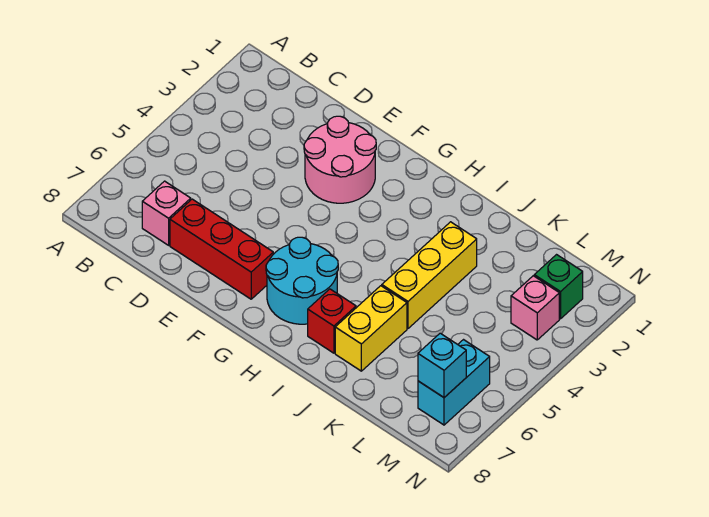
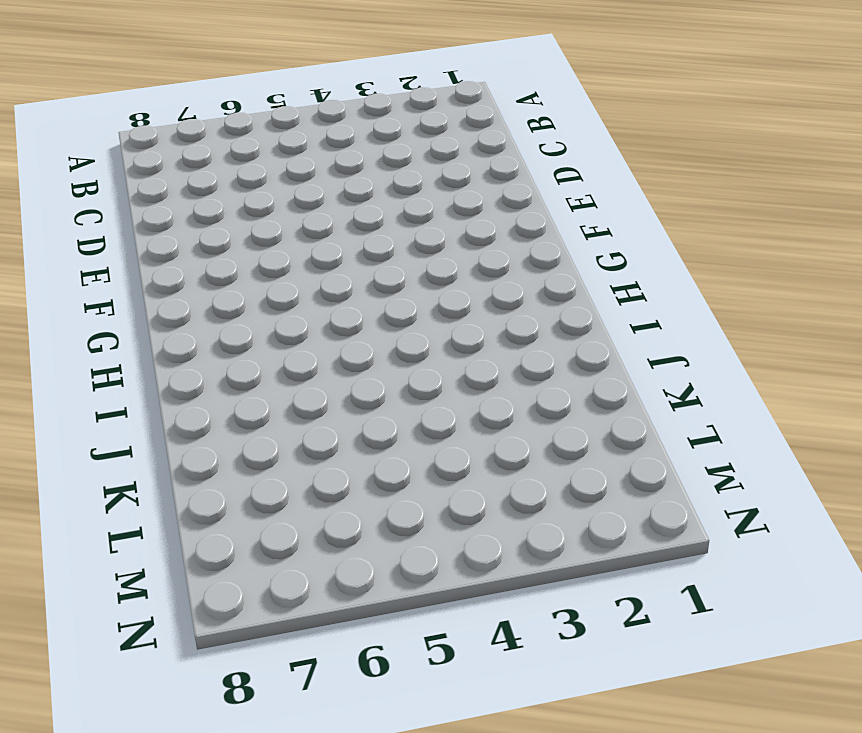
none -> pink 1x1 brick [142,181,191,245]
none -> red 1x3 brick [170,199,273,299]

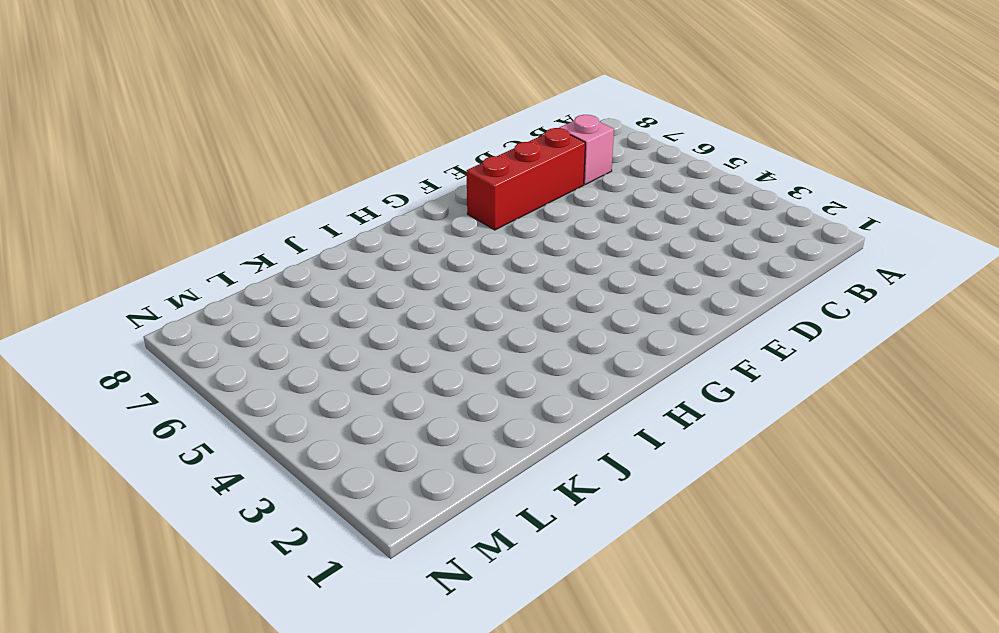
none -> pink 2x2 round brick [304,116,376,203]
none -> cyan 2x2 round brick [266,237,338,324]

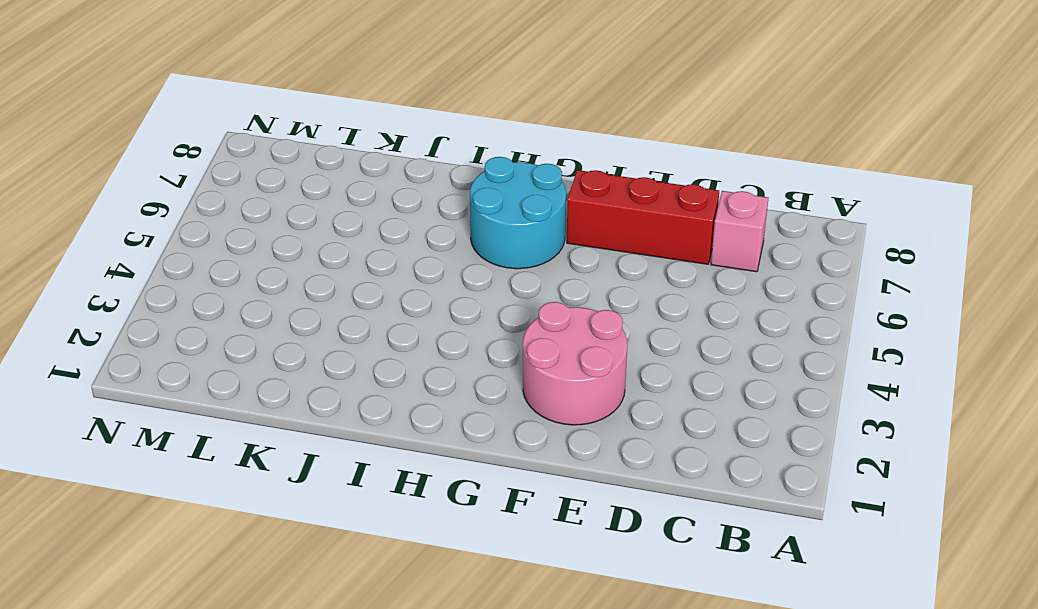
none -> red 1x1 brick [308,289,356,353]
none -> yellow 1x3 brick [382,222,477,329]

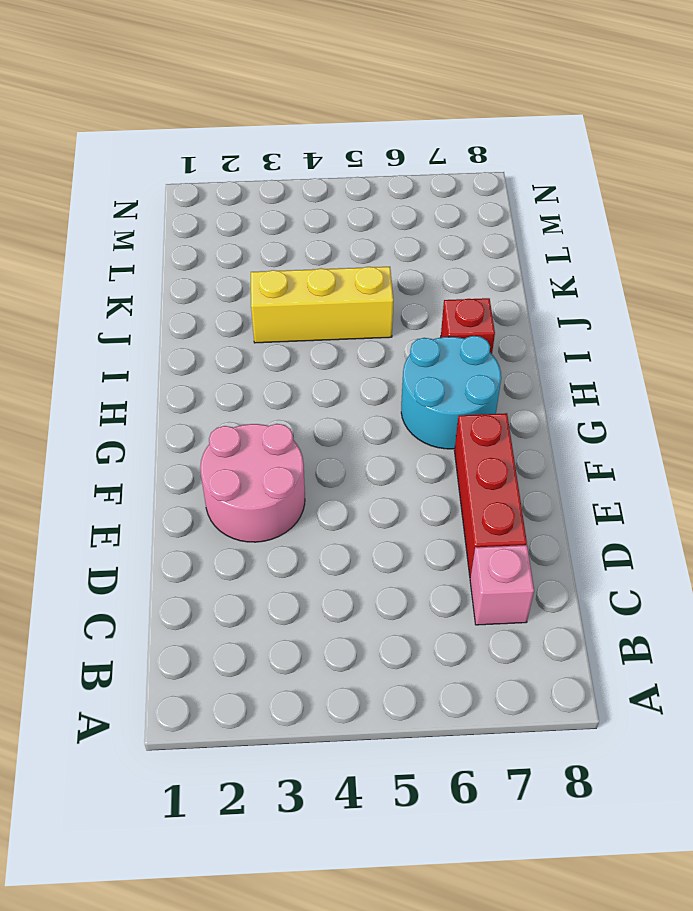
none -> yellow 1x2 brick [335,286,407,371]
none -> green 1x1 brick [534,255,583,319]

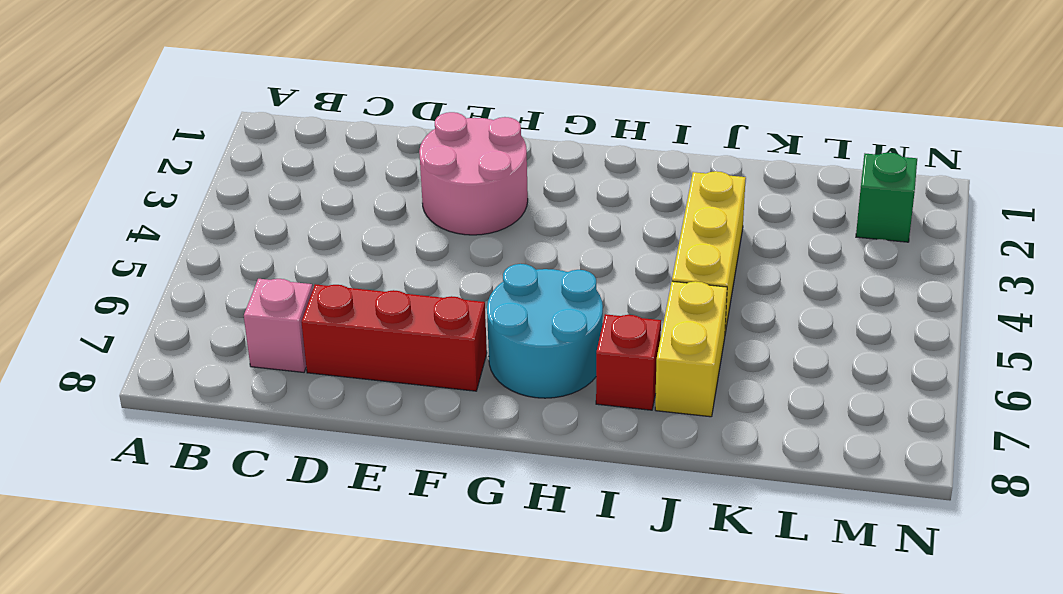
none -> pink 1x1 brick [511,276,559,340]
none -> cyan 1x2 brick [418,340,490,425]

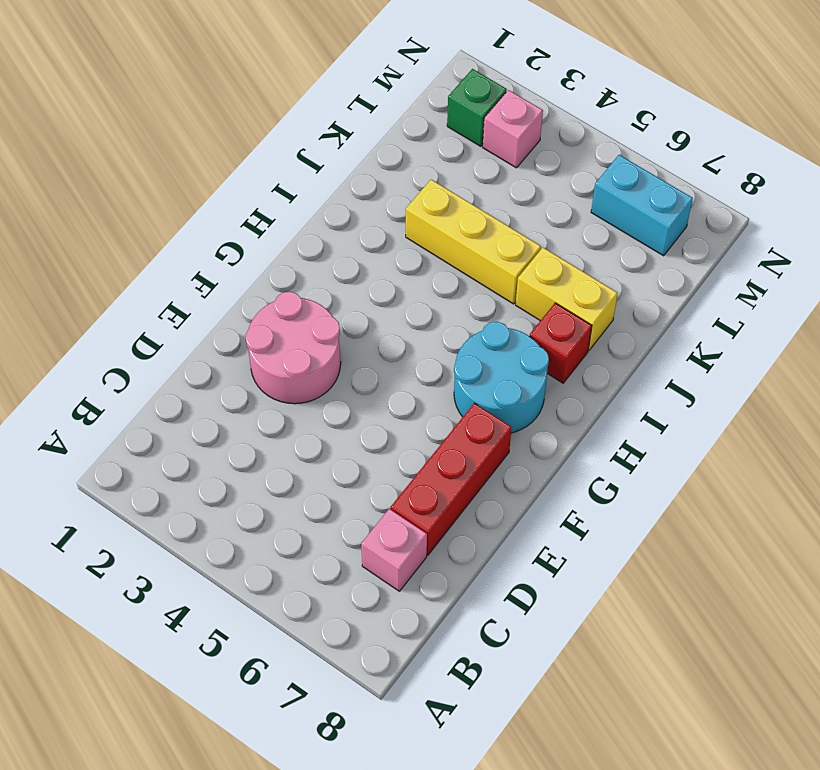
none -> cyan 1x1 brick [418,333,466,397]

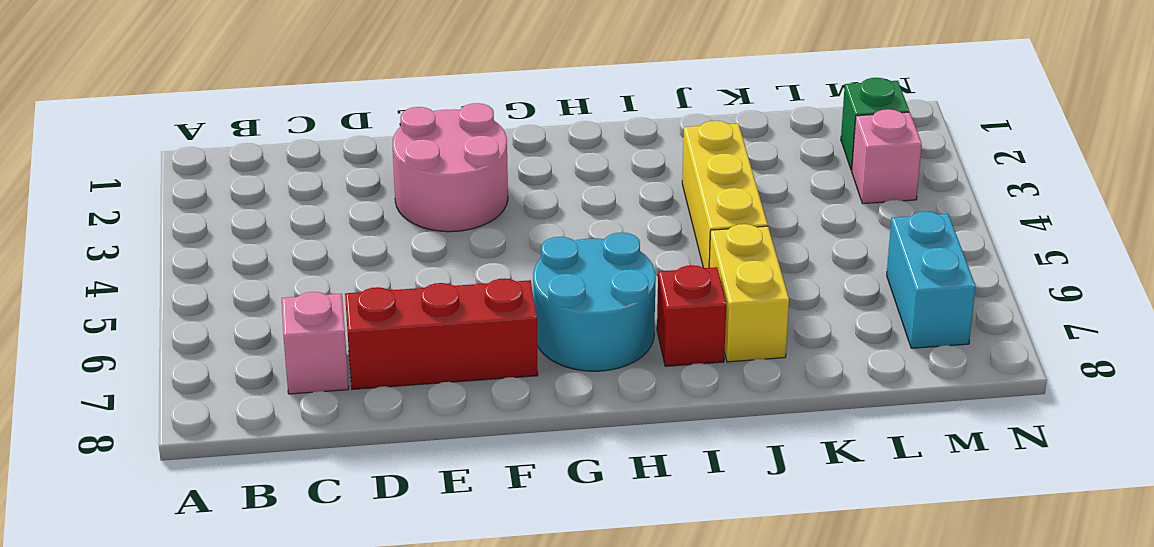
none -> cyan 1x1 brick [418,333,466,397]

